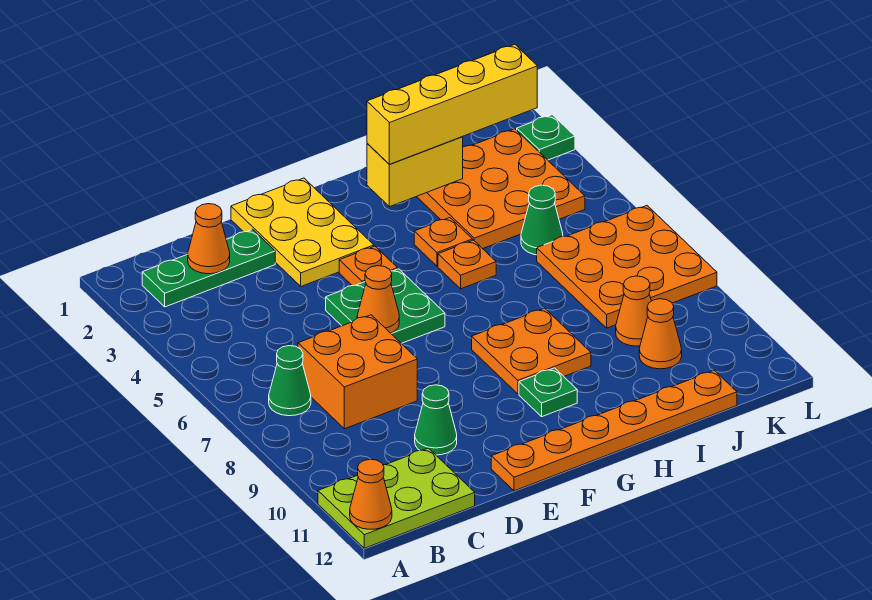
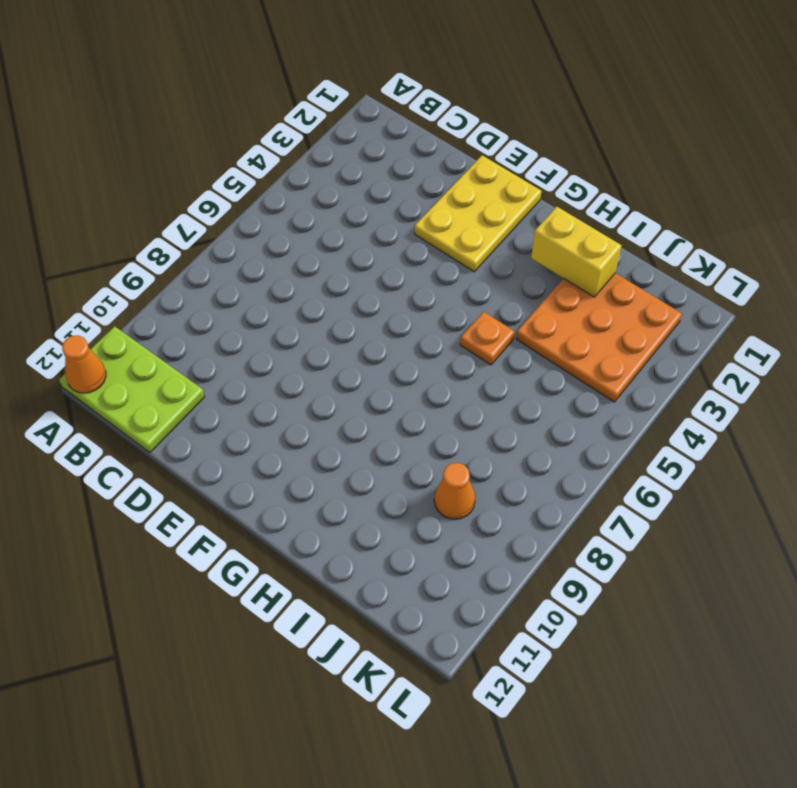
none -> green 1x3 plate [142,229,275,307]
none -> green 1x1 cone [269,346,311,416]
none -> orange 2x2 brick [298,315,417,429]

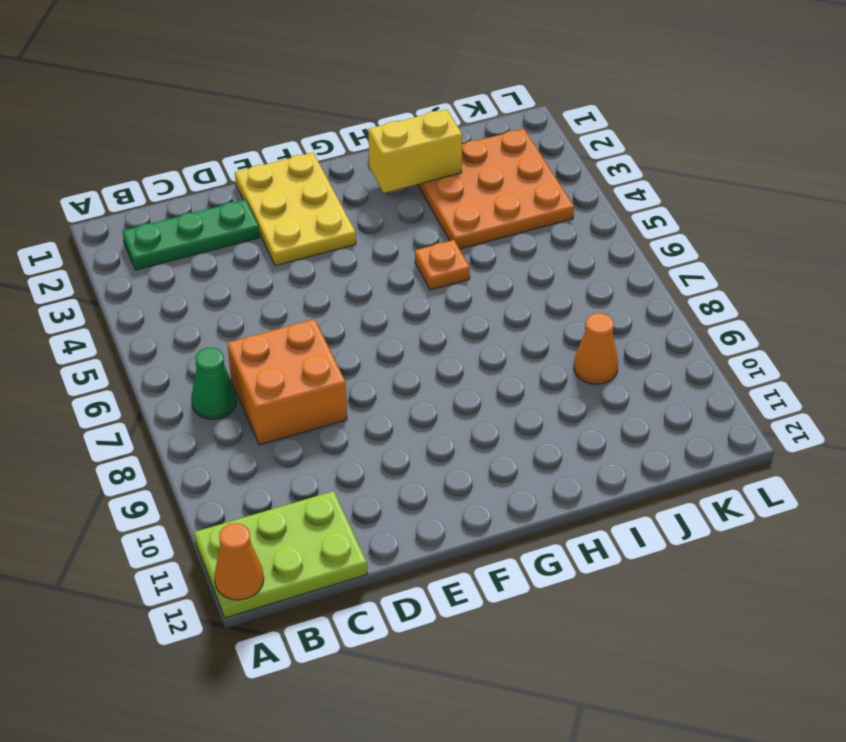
none -> green 1x1 cone [415,385,457,455]
none -> green 2x2 plate [326,269,445,343]
none -> orange 1x6 plate [491,370,737,491]

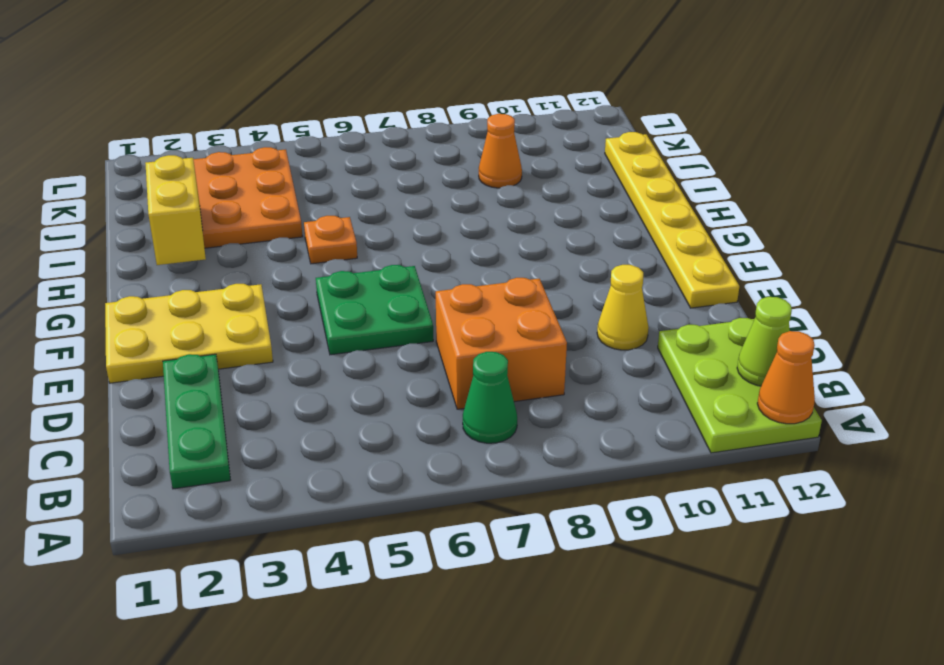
lime 1x1 cone [737,297,792,386] -> none
yellow 1x1 cone [597,265,649,350] -> green 1x1 cone [415,385,457,455]
yellow 1x6 plate [605,132,739,308] -> orange 1x6 plate [491,370,737,491]
none -> orange 1x1 plate [339,246,398,286]
none -> orange 2x2 plate [472,308,591,394]
none -> green 1x1 plate [519,368,577,417]

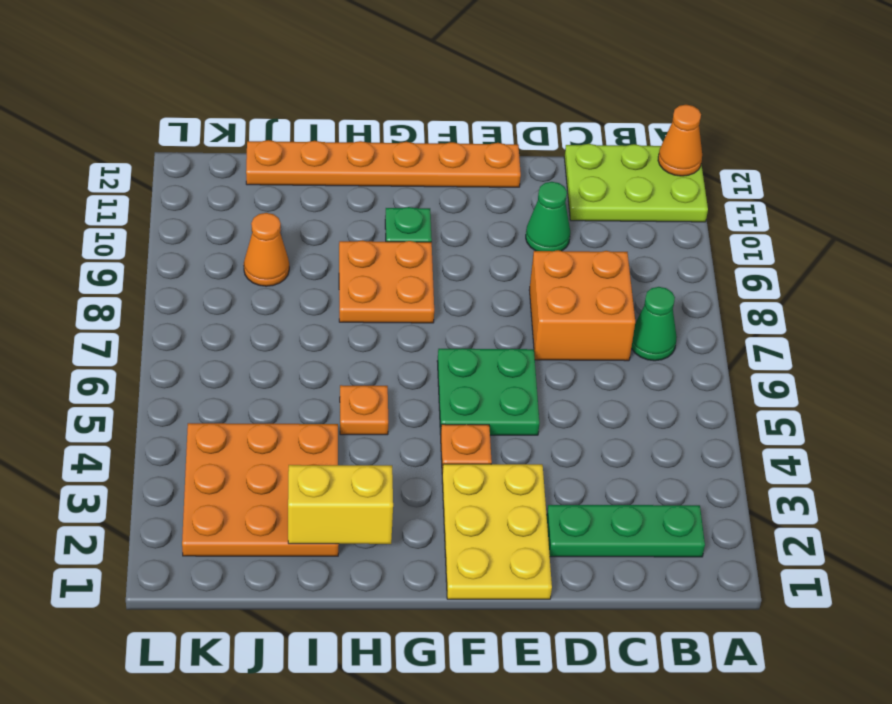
none -> orange 1x1 plate [414,218,473,266]
none -> green 1x1 cone [521,185,563,255]
none -> orange 3x3 plate [537,206,717,328]

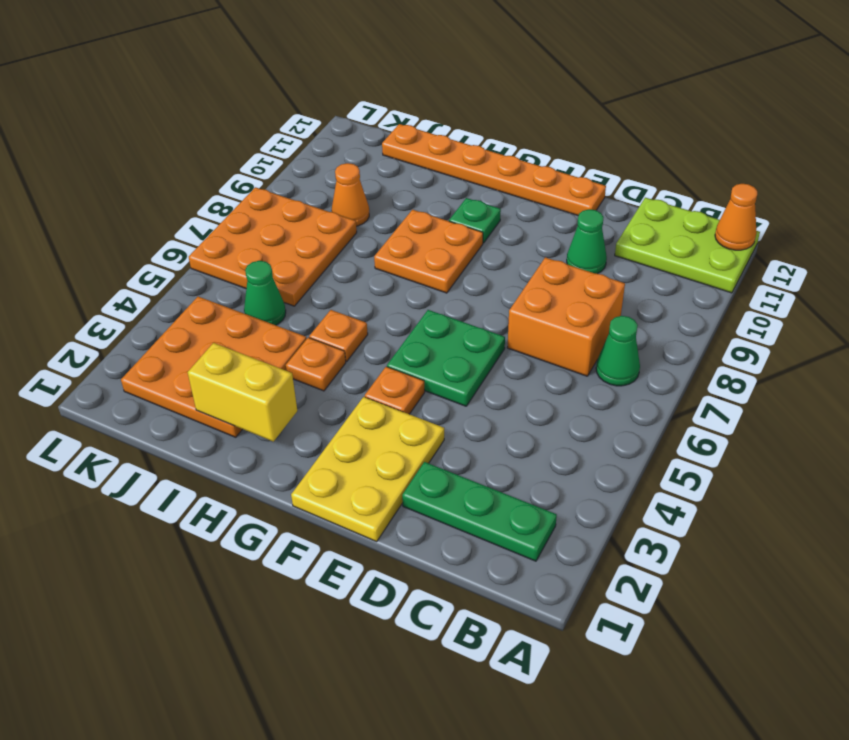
none -> orange 1x1 cone [639,299,682,369]
none -> green 1x1 plate [517,115,575,160]
none -> orange 1x1 cone [188,204,230,274]

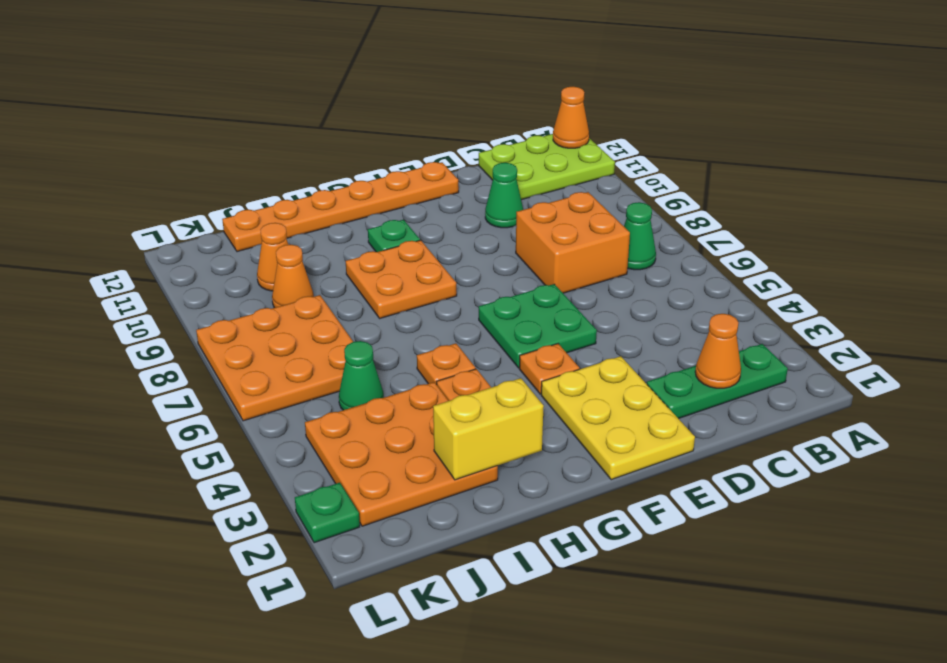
none -> orange 1x1 cone [357,266,399,333]
none -> yellow 1x4 brick [367,44,537,164]

